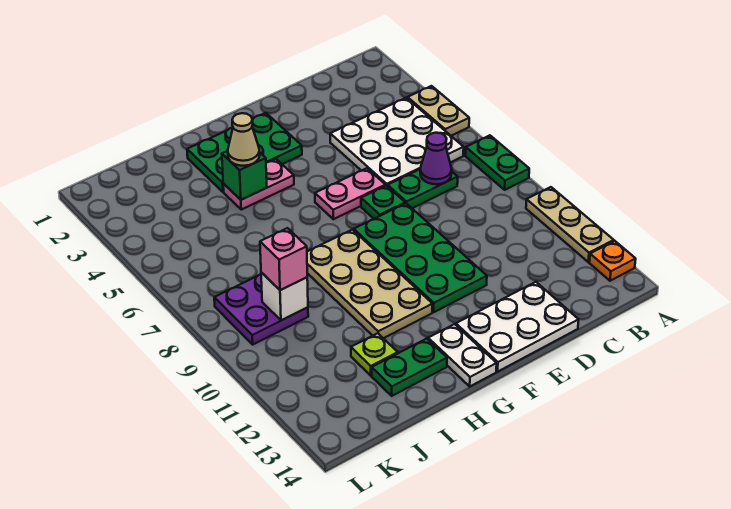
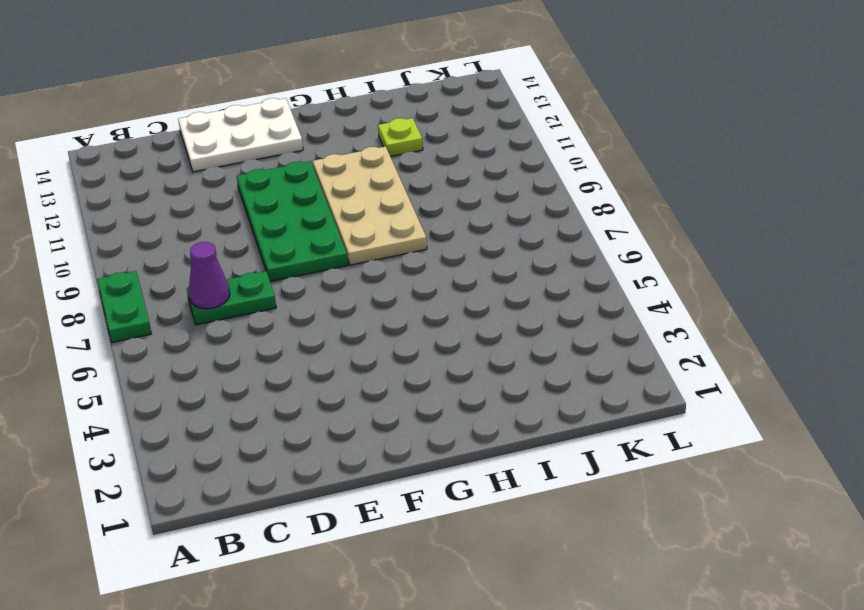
none -> tan 1x2 plate [408,86,469,136]
none -> tan 1x3 plate [526,187,614,262]
none -> orange 1x1 plate [589,241,636,281]

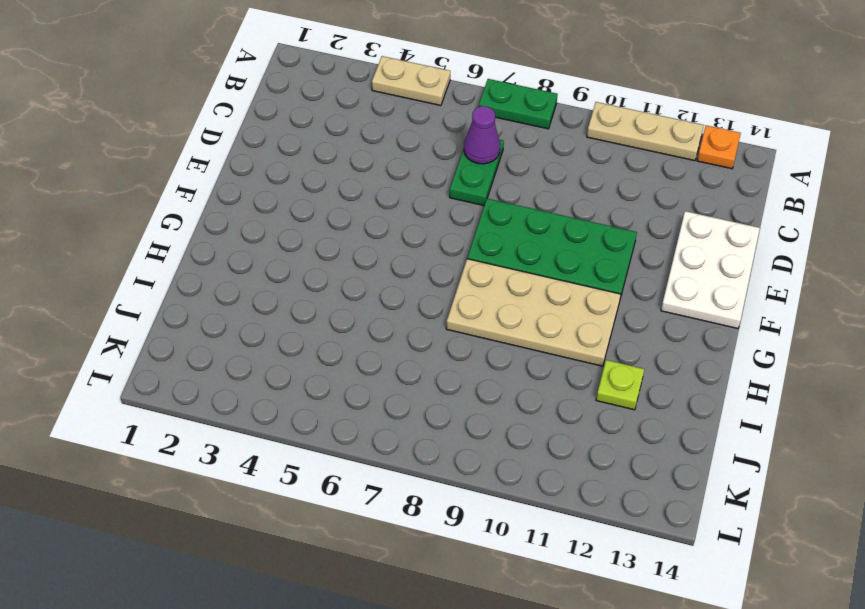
none -> white 3x3 plate [330,98,464,186]
none -> pink 1x2 plate [315,168,385,219]
none -> green 1x1 plate [361,186,405,219]

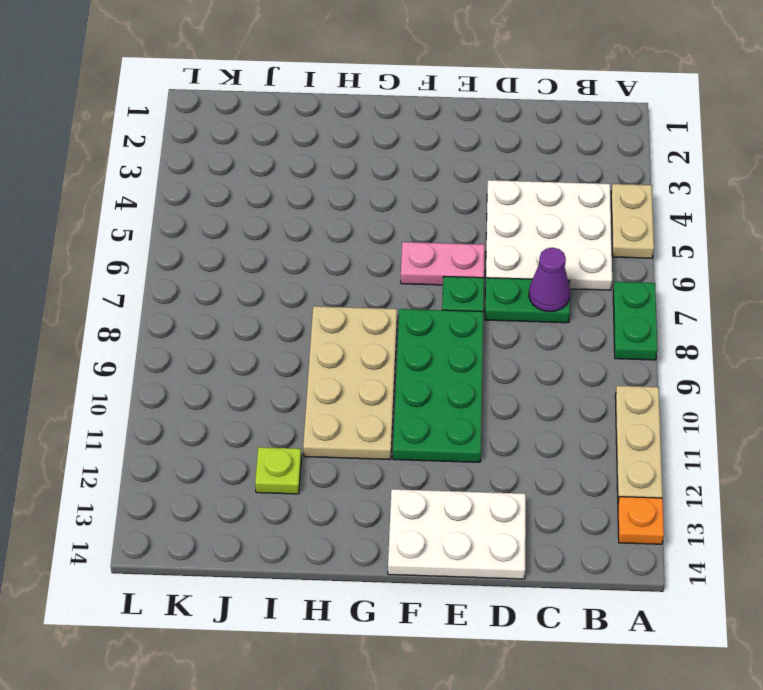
none -> green 2x3 plate [187,113,302,192]
none -> pink 1x2 plate [223,159,294,210]
none -> white 1x2 plate [428,324,497,386]

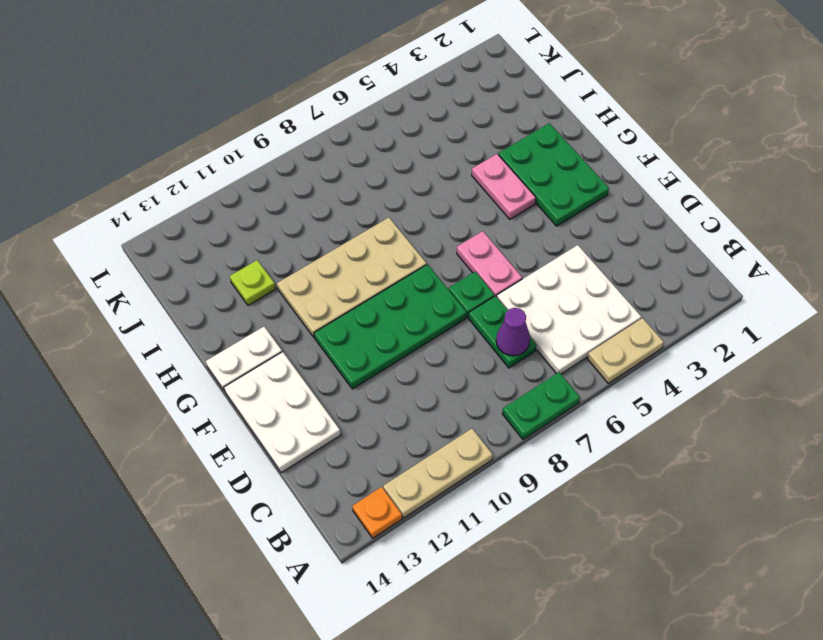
none -> green 1x2 plate [372,339,447,396]
none -> purple 2x2 plate [214,274,308,344]
none -> green 1x1 brick [222,151,267,200]

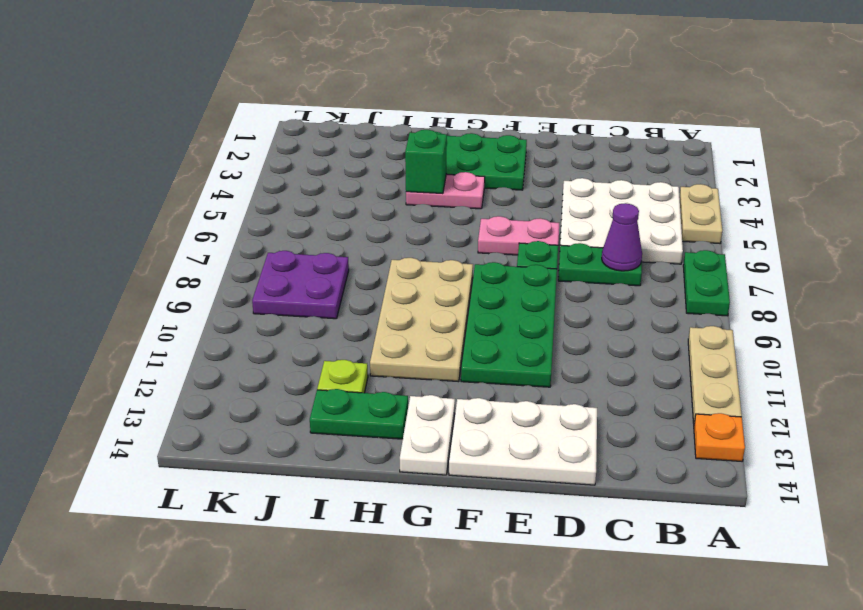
none -> white 1x1 brick [261,272,308,320]
none -> tan 1x1 cone [228,113,260,166]
none -> pink 1x1 brick [260,228,307,290]

